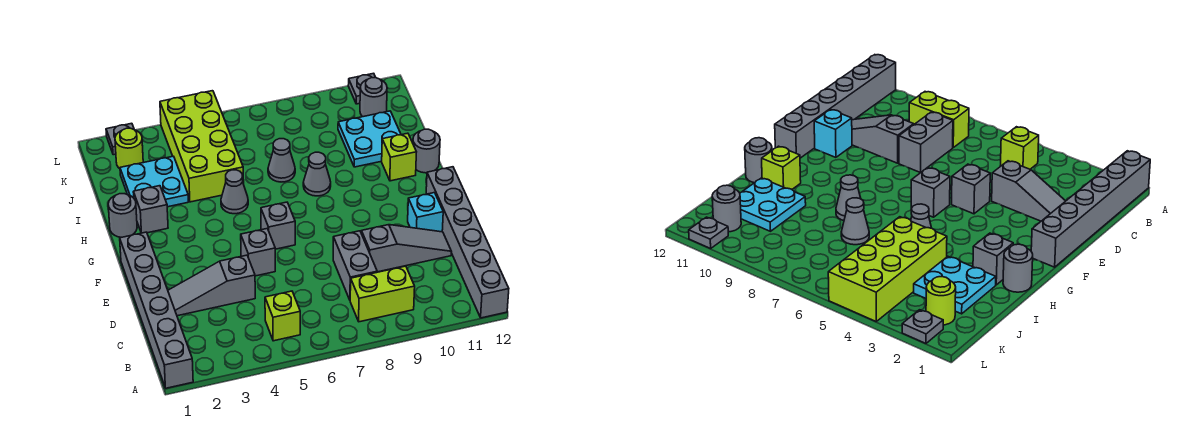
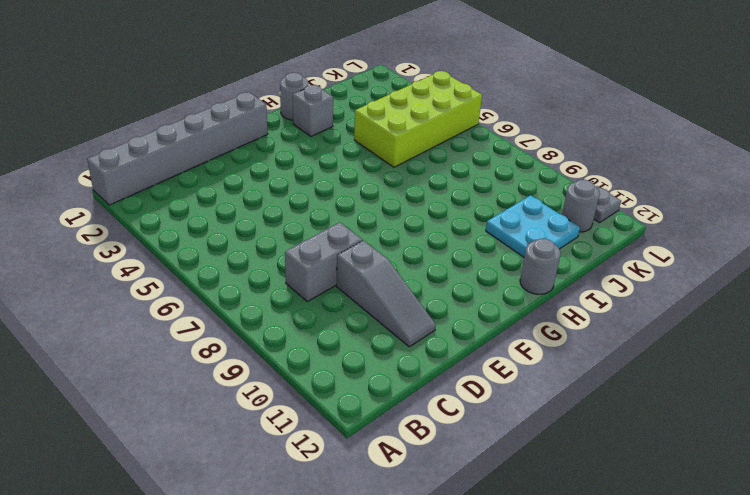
none -> grey 1x6 brick [426,167,509,318]
none -> lime 1x1 brick [265,291,300,341]
none -> lime 1x2 brick [350,266,415,322]

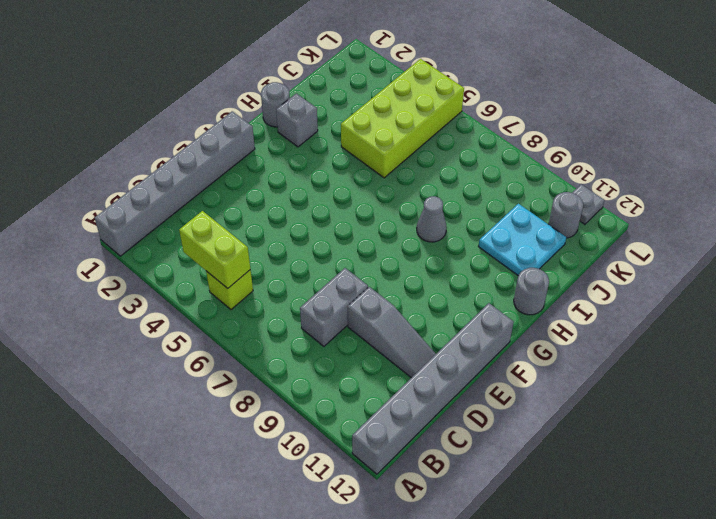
lime 1x2 brick [179,211,250,288] -> lime 1x2 brick moved to [350,266,415,322]
none -> grey 1x3 slope [168,255,255,316]
none -> grey 1x1 brick [241,229,275,276]
none -> cyan 1x1 brick [408,193,443,232]

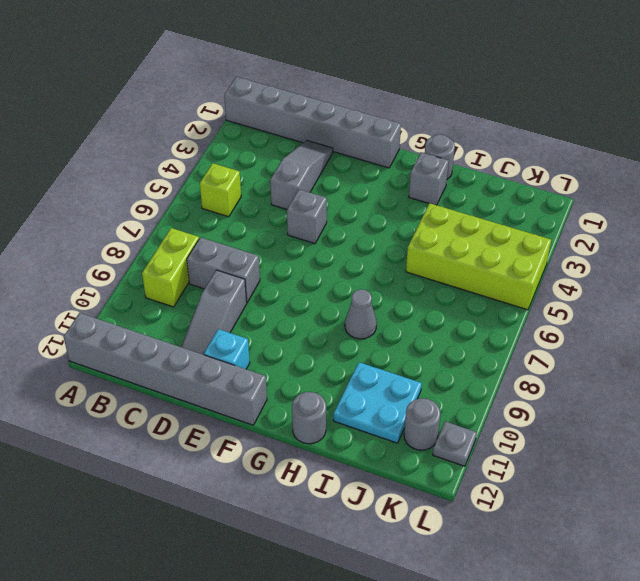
none -> grey 1x1 brick [261,202,295,249]
none -> grey 1x1 cone [221,170,248,214]
none -> lime 1x1 brick [382,133,416,181]

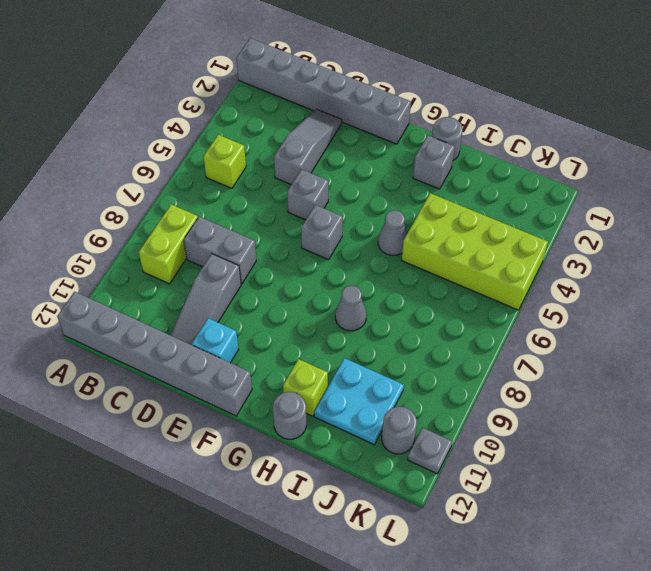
none -> cyan 2x2 plate [120,156,188,207]
none -> grey 1x1 cone [268,139,295,182]
none -> lime 1x1 round brick [115,128,143,169]

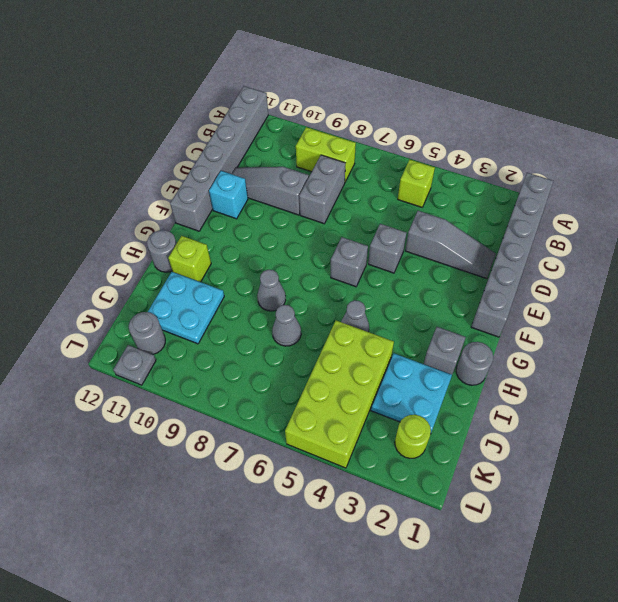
none -> grey 1x1 plate [106,123,134,155]

